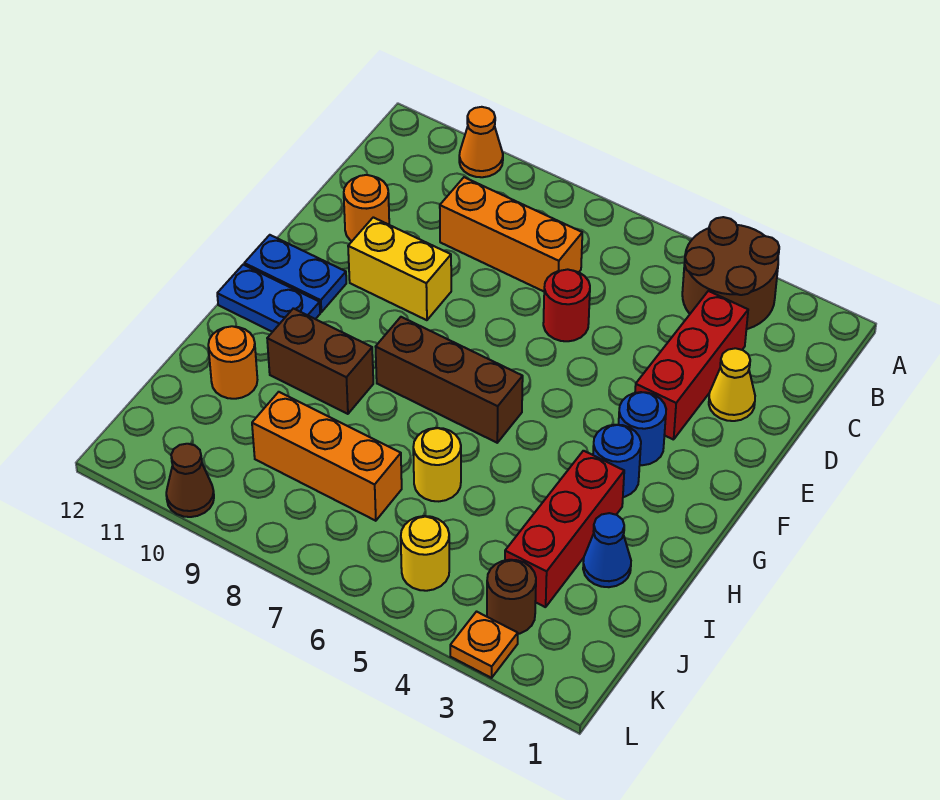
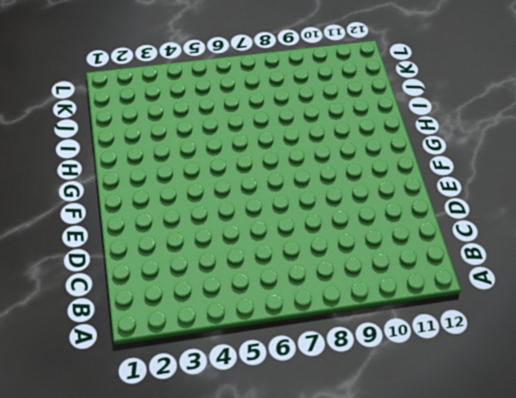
none -> brown 2x2 round brick [682,217,779,329]
none -> orange 1x1 cone [459,107,503,177]
none -> red 1x3 brick [635,291,748,440]

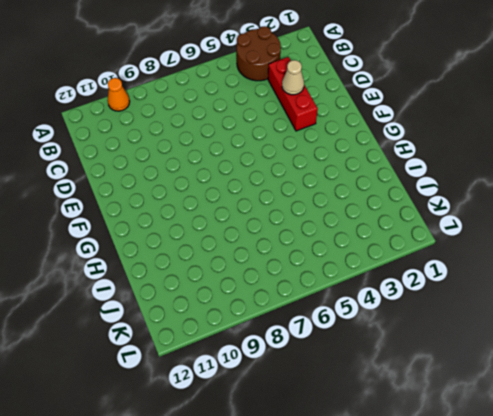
tan 1x1 cone [282,60,304,95] -> none
none -> orange 1x3 brick [440,177,582,291]
none -> yellow 1x1 cone [709,348,755,421]
none -> red 1x1 round brick [543,269,590,341]

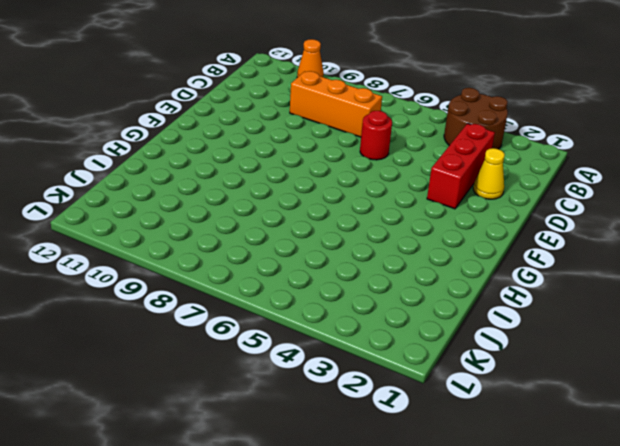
none -> orange 1x1 round brick [344,175,389,241]
none -> yellow 1x2 brick [348,217,451,320]
none -> blue 1x1 round brick [619,392,666,465]

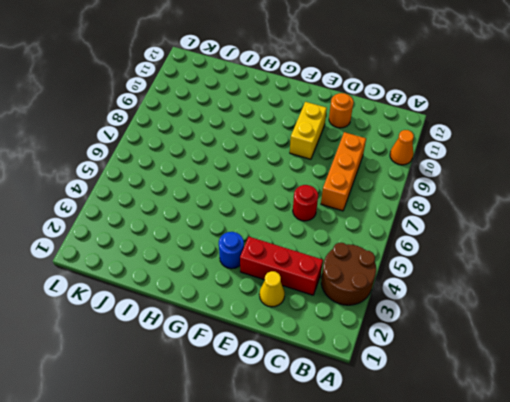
none -> blue 1x2 plate [244,235,346,312]
none -> blue 1x1 round brick [593,425,641,497]
none -> brown 1x3 brick [376,317,523,443]

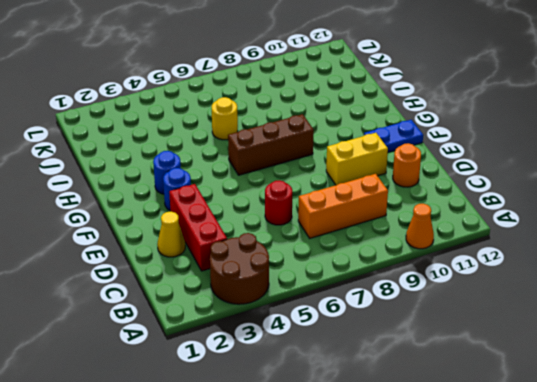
none -> blue 1x2 plate [217,265,320,332]
none -> red 1x3 brick [505,451,624,607]
none -> brown 1x2 brick [267,308,373,414]

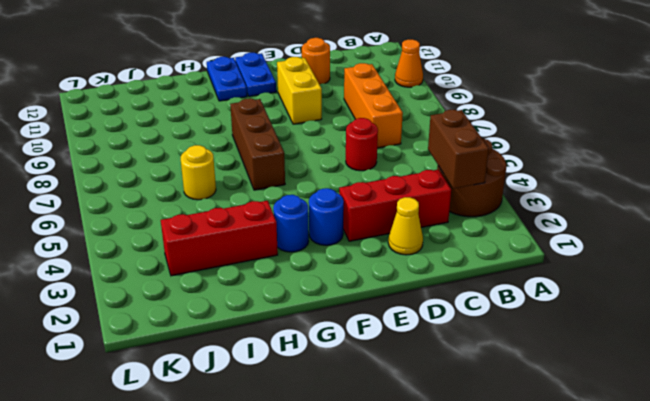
brown 1x2 brick [428,110,489,189] -> brown 1x2 brick moved to [267,308,373,414]
none -> blue 1x1 cone [583,513,631,587]
none -> orange 1x1 round brick [208,326,257,399]
none -> orange 1x3 brick [252,392,402,521]

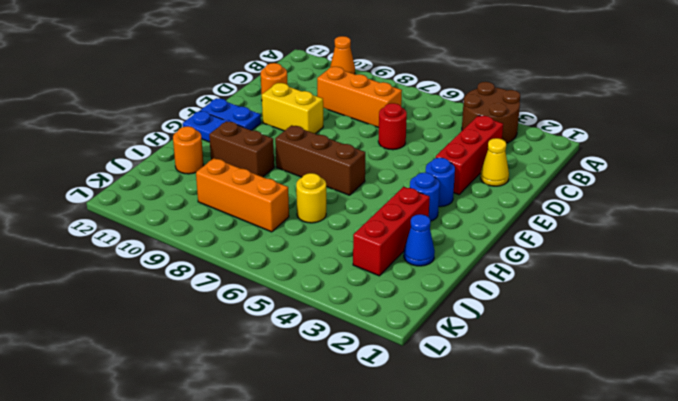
none -> brown 1x1 round brick [487,560,536,634]
none -> yellow 1x1 round brick [401,516,449,591]
none -> orange 1x1 plate [450,612,518,678]

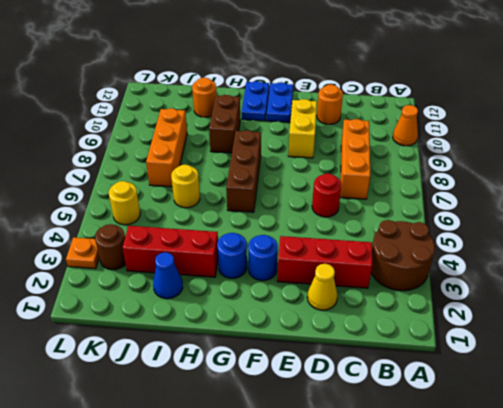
none -> brown 1x1 cone [166,444,214,517]

